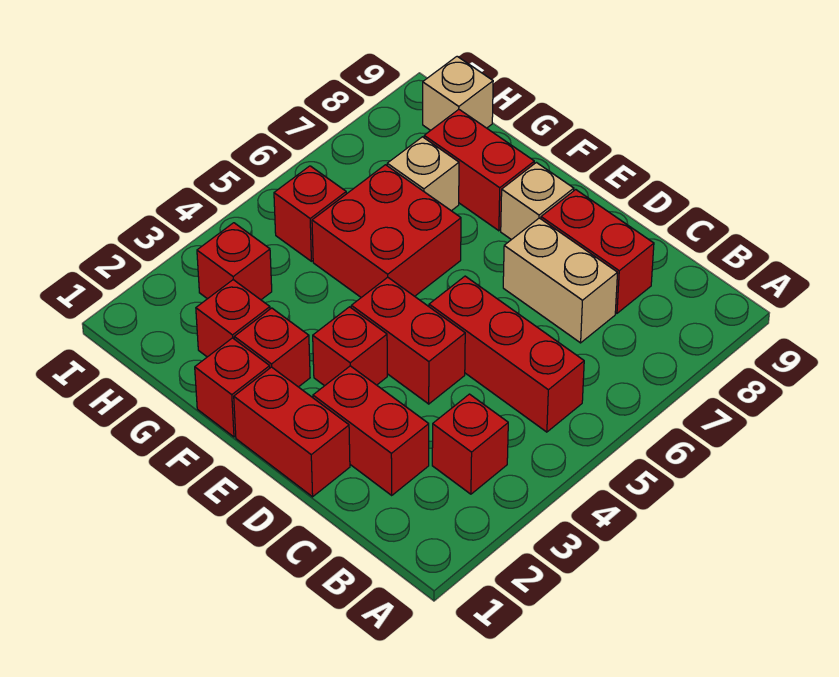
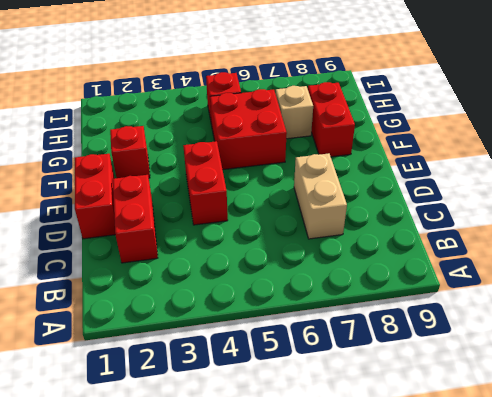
none -> red 1x1 brick [432,394,508,494]
none -> red 1x3 brick [429,276,584,432]
none -> red 1x2 brick [541,190,654,313]

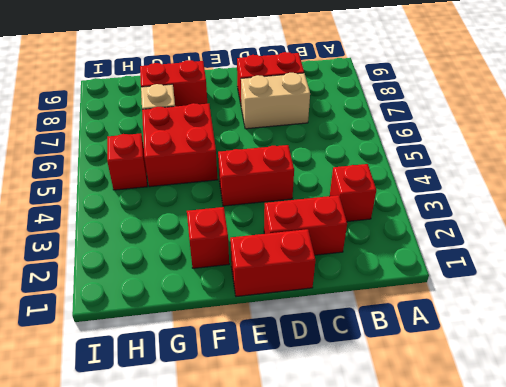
none -> red 1x3 brick [429,276,584,432]
none -> red 1x1 brick [313,307,387,386]
none -> tan 1x1 brick [501,163,574,240]

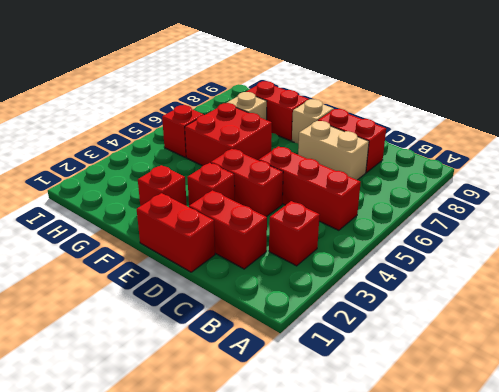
none -> red 1x1 brick [195,338,270,437]
none -> red 1x1 brick [196,280,270,357]
none -> red 1x1 brick [197,223,272,300]

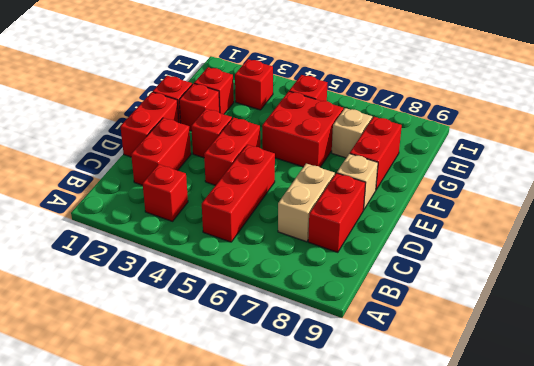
none -> tan 1x1 brick [423,56,493,130]

